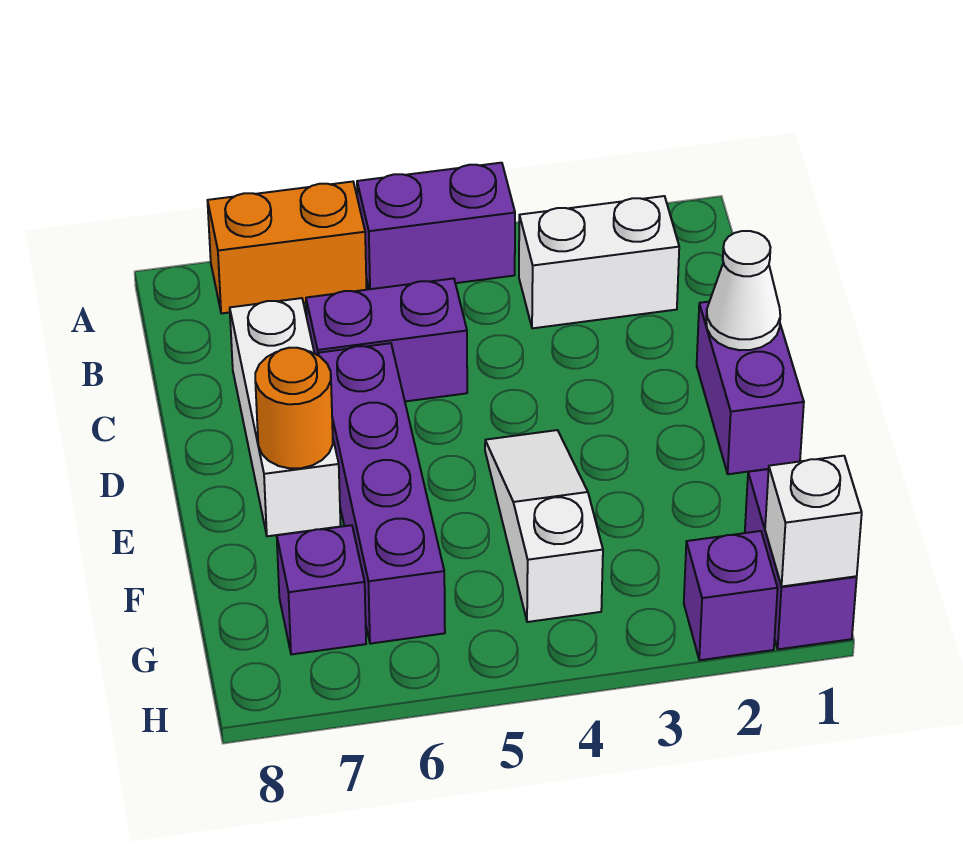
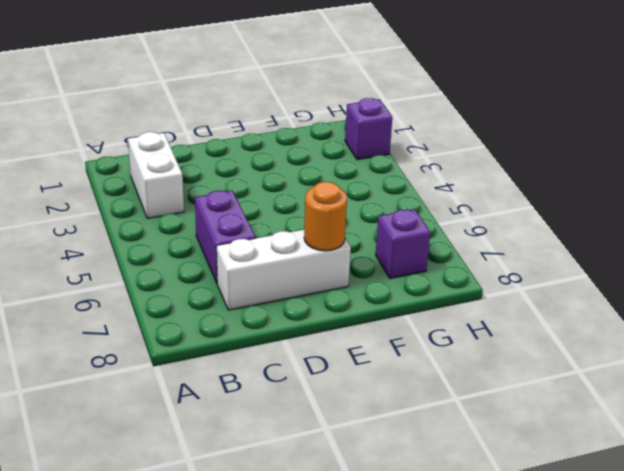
none -> purple 1x2 brick [357,163,515,289]
none -> orange 1x2 brick [208,182,367,313]
none -> purple 1x2 brick [697,302,804,474]

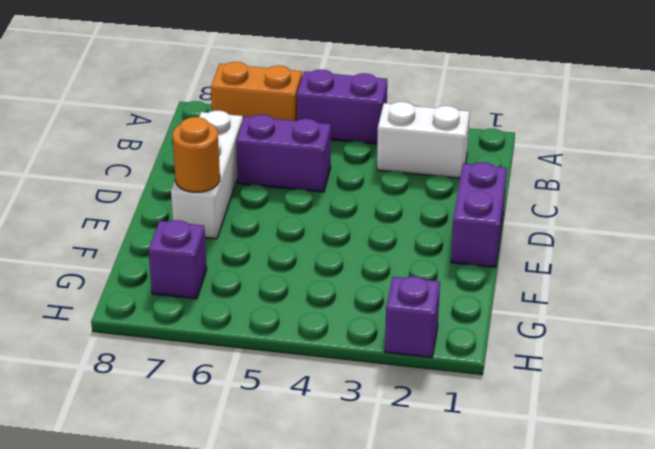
none -> purple 1x4 brick [318,343,445,644]
none -> white 1x3 slope [485,430,603,622]
none -> purple 1x2 brick [745,469,857,649]

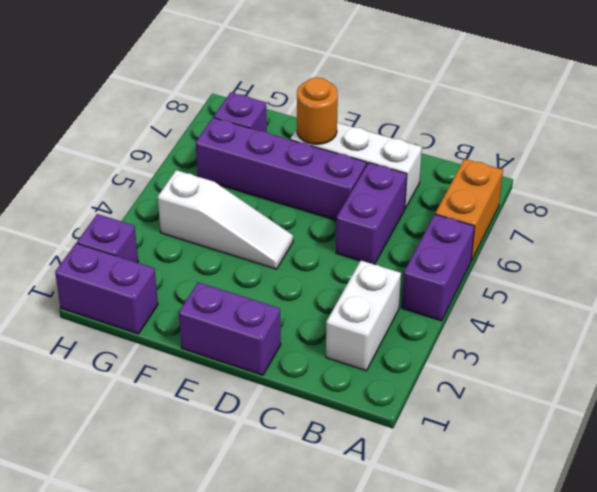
none -> white 1x1 cone [706,231,780,350]
none -> white 1x1 brick [765,456,862,586]

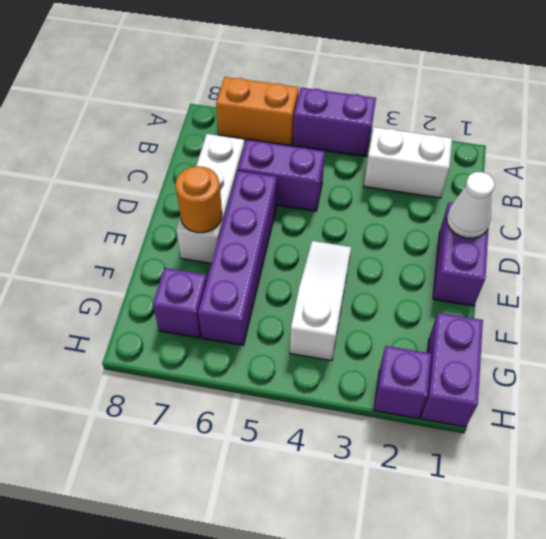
none -> white 1x1 brick [765,456,862,586]

